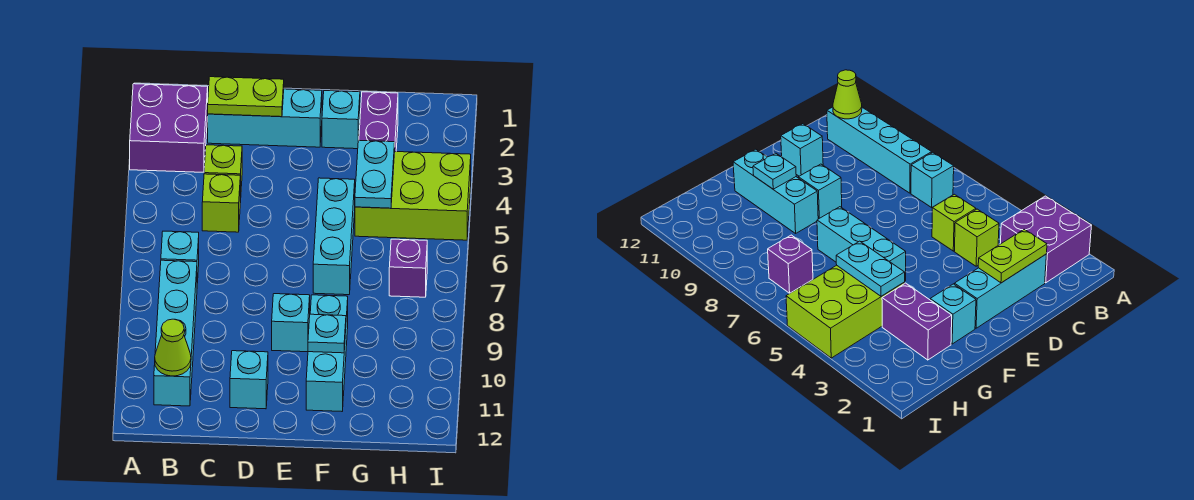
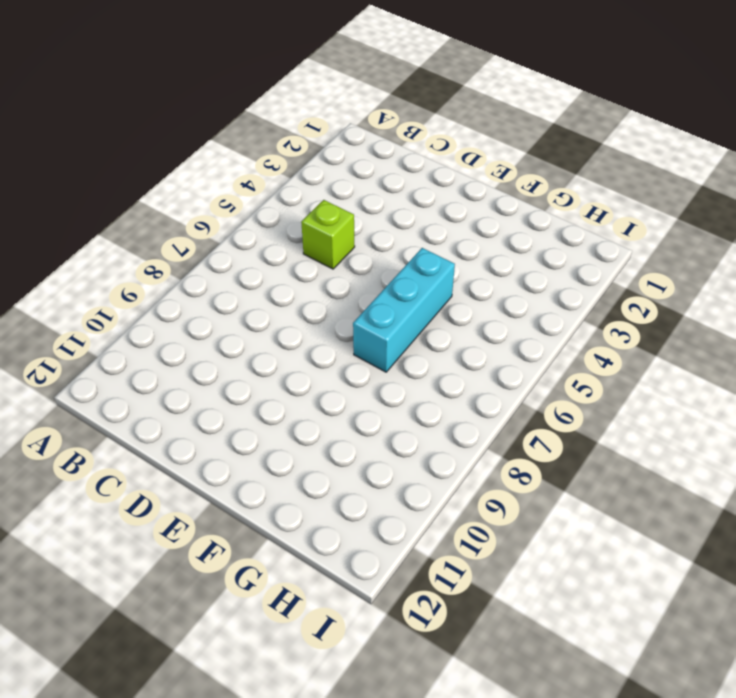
none -> purple 2x2 brick [130,84,208,172]
none -> cyan 1x1 brick [161,231,199,283]
none -> cyan 1x4 brick [154,260,197,406]

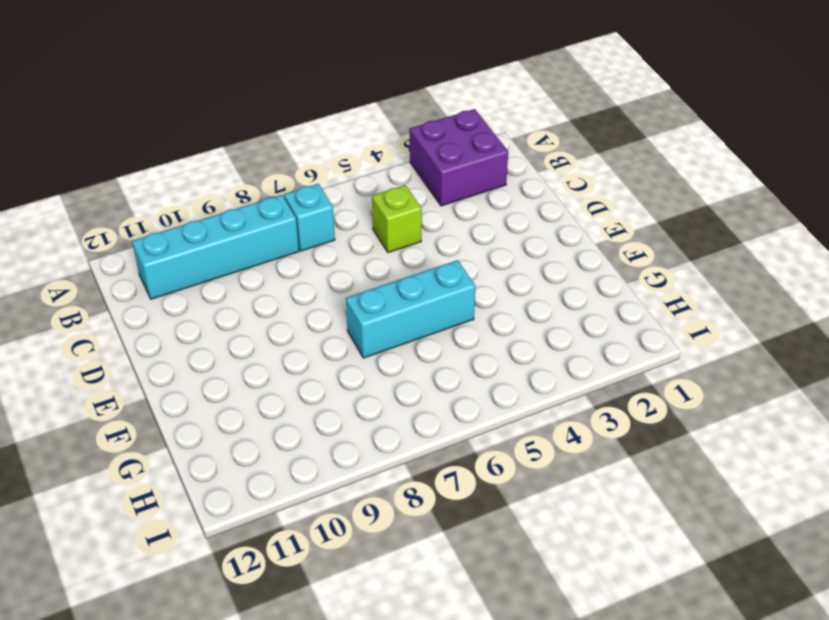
none -> cyan 1x3 brick [208,89,322,147]
none -> lime 1x1 brick [204,145,242,203]
none -> cyan 1x1 brick [230,351,268,409]

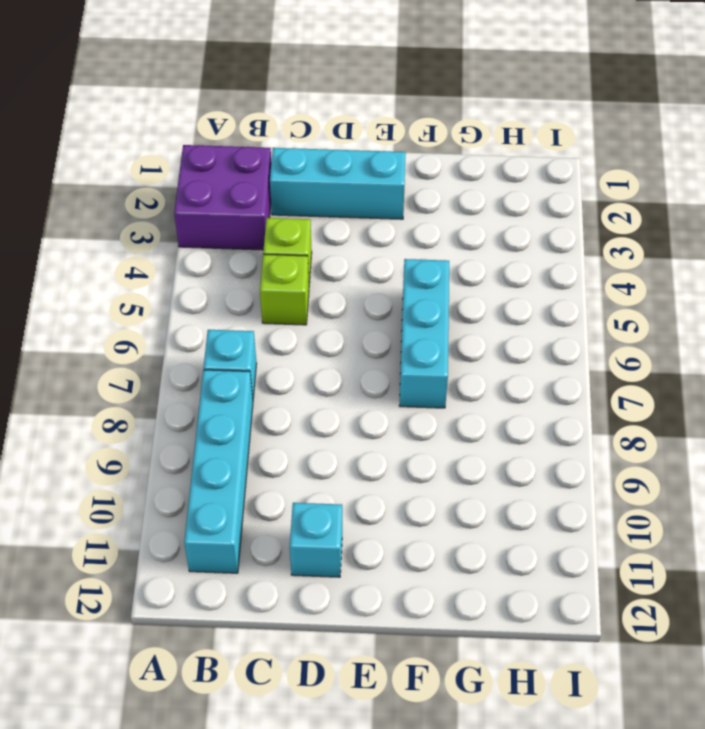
none -> cyan 1x1 brick [272,294,310,352]
none -> cyan 1x1 brick [322,91,360,149]
none -> cyan 1x3 brick [306,295,348,411]

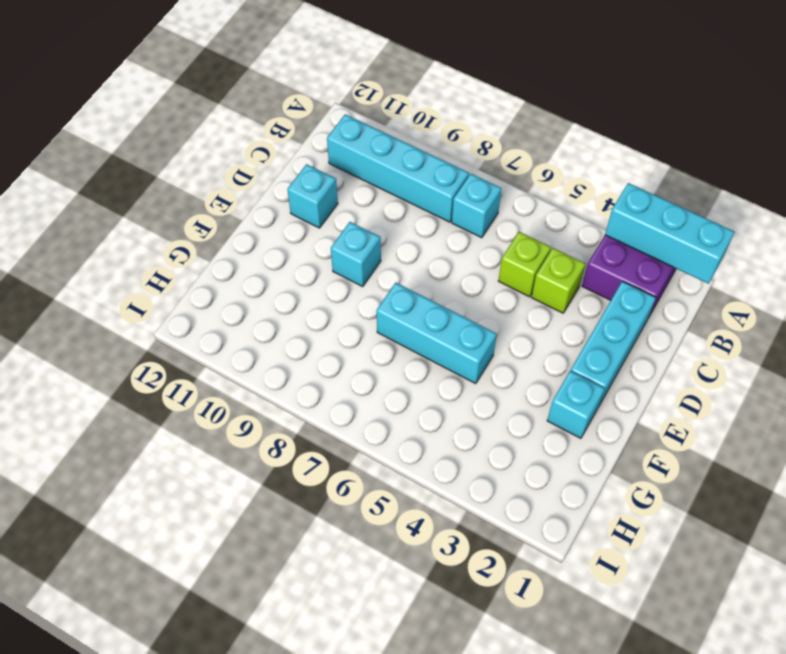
cyan 1x3 brick [605,183,734,284] -> cyan 1x3 brick moved to [306,295,348,411]
none -> purple 1x2 brick [359,92,398,152]
none -> lime 2x3 brick [355,152,471,240]
none -> purple 1x1 brick [389,239,427,297]

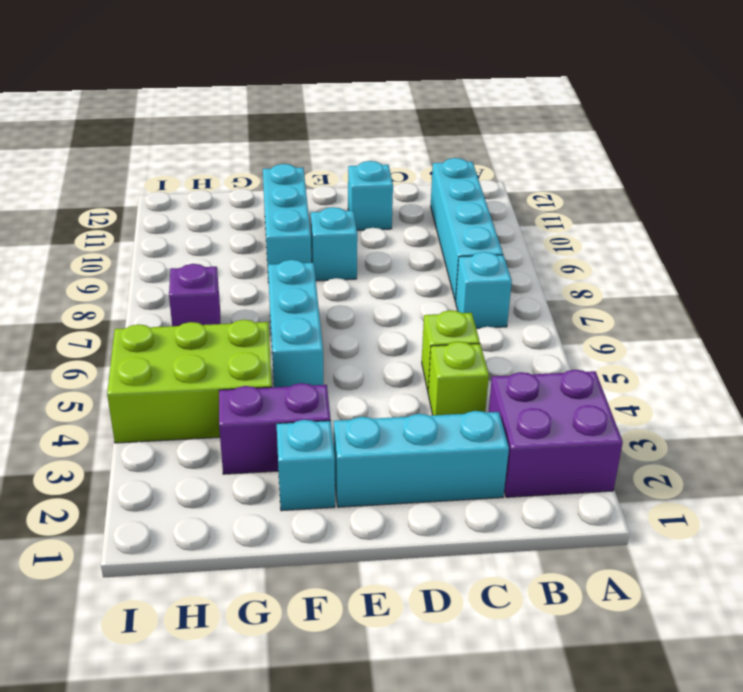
purple 1x2 brick [219,383,331,474] -> purple 1x2 brick turned to [359,92,398,152]
none -> lime 1x1 cone [155,319,191,376]
none -> lime 1x2 plate [208,77,284,117]
none -> cyan 1x1 plate [308,314,346,353]

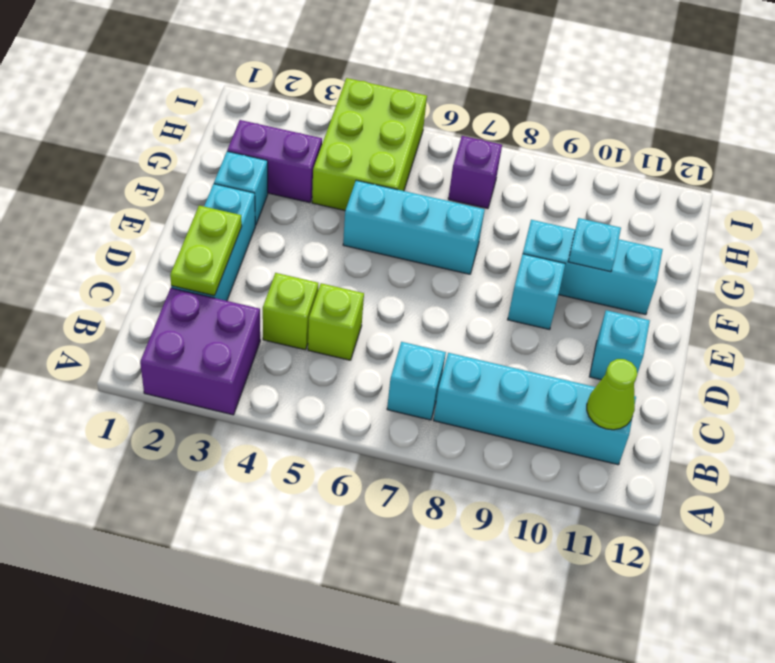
none -> cyan 1x2 plate [355,140,395,208]

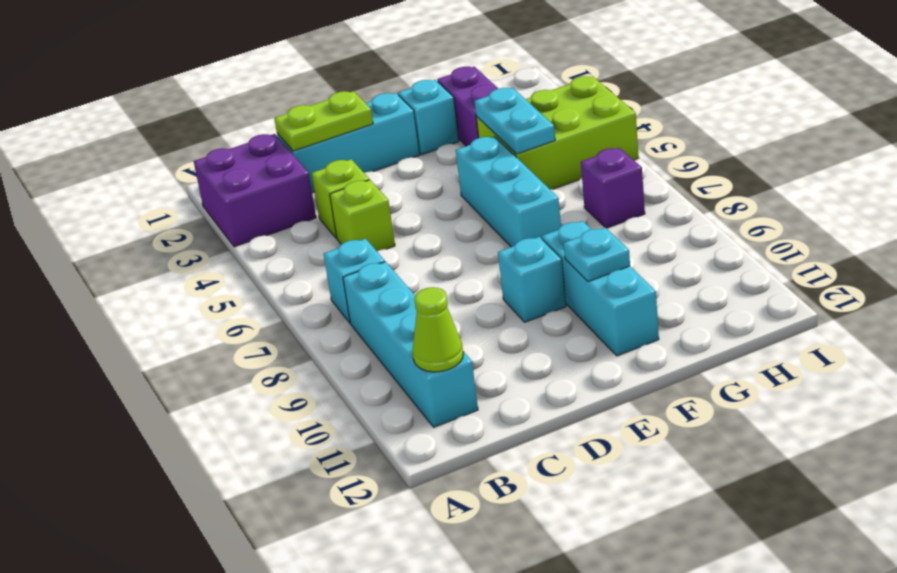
none -> cyan 1x1 brick [230,351,268,409]

